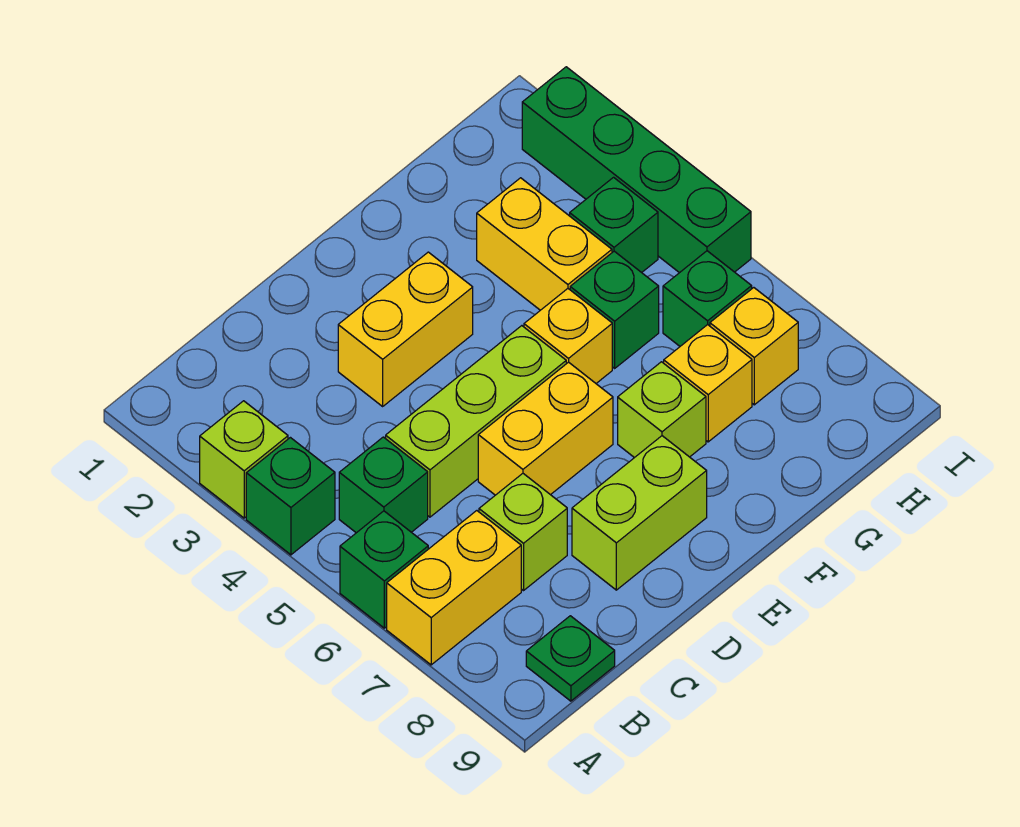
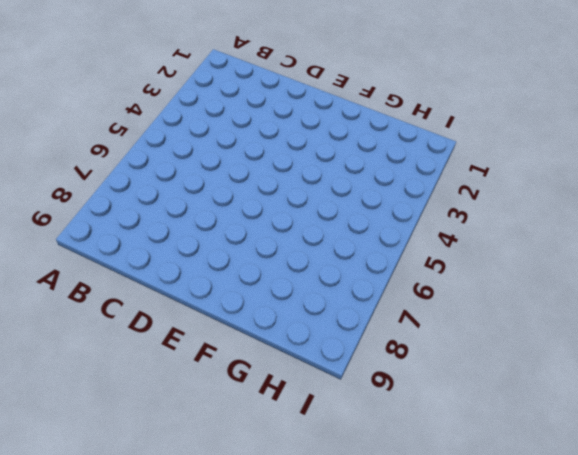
none -> lime 1x1 brick [200,401,288,518]
none -> green 1x1 brick [246,438,335,555]
none -> green 1x1 brick [340,511,428,628]

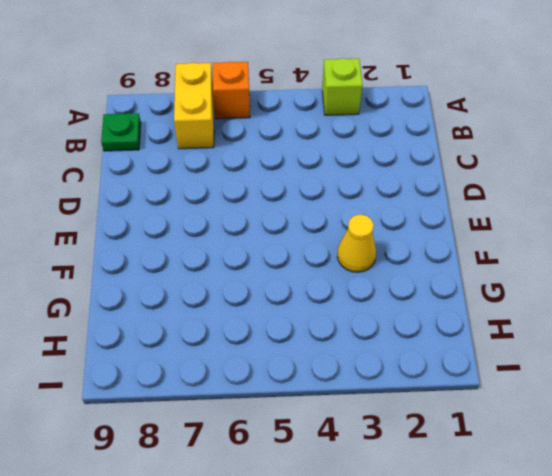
orange 1x1 brick [213,62,250,119] -> green 1x1 brick [340,511,428,628]
yellow 1x1 cone [337,214,376,272] -> none
none -> green 1x1 brick [246,438,335,555]
none -> green 1x1 brick [339,437,428,533]
none -> lime 1x3 brick [386,326,566,517]

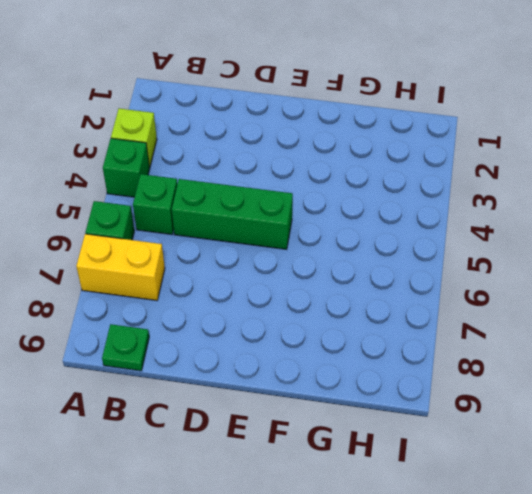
green 1x3 brick [172,179,293,249] -> lime 1x3 brick [386,326,566,517]
none -> lime 1x1 brick [479,474,567,591]
none -> yellow 1x2 brick [338,252,473,406]
none -> yellow 1x2 brick [478,362,613,495]

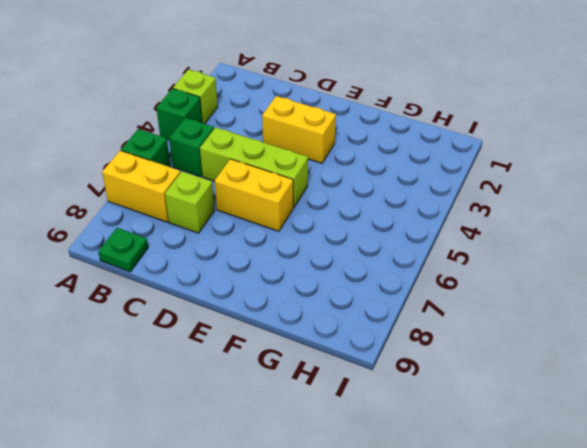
none -> lime 1x2 brick [572,436,707,590]
none -> yellow 1x1 brick [524,289,612,383]
none -> lime 1x1 brick [618,362,706,458]

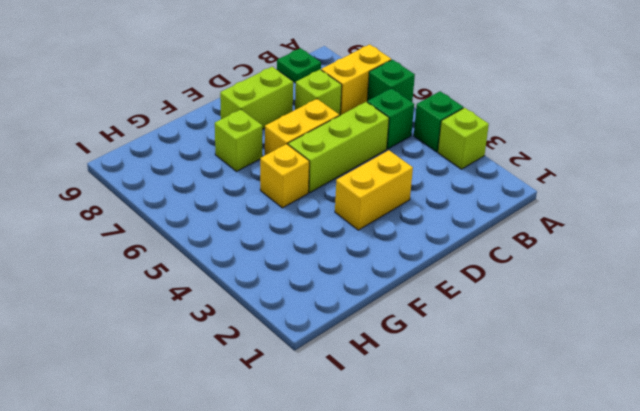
none -> yellow 1x2 brick [477,178,612,310]
none -> green 1x1 brick [570,251,659,368]
none -> yellow 1x1 brick [664,325,752,442]

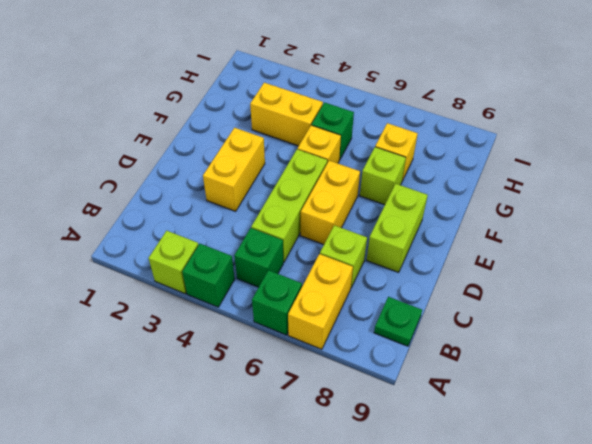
none -> green 1x1 brick [570,177,658,273]
none -> green 1x1 brick [663,251,752,346]
none -> yellow 1x1 brick [710,288,798,405]

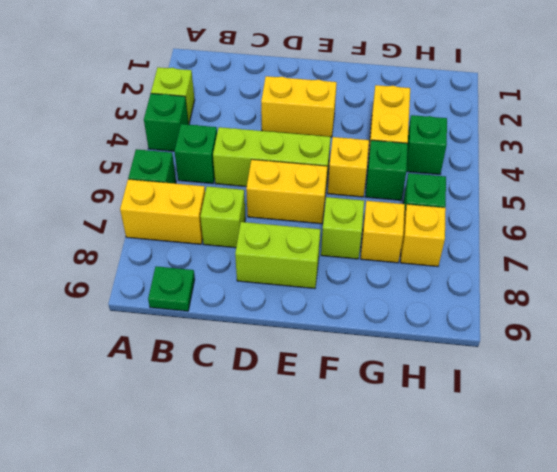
none -> green 1x4 brick [522,67,751,273]

